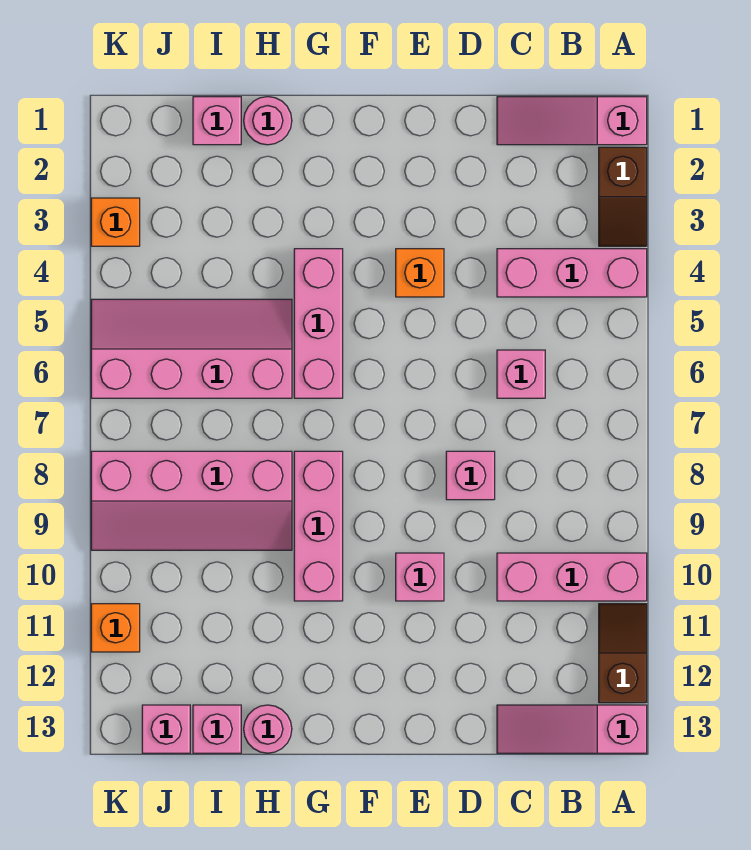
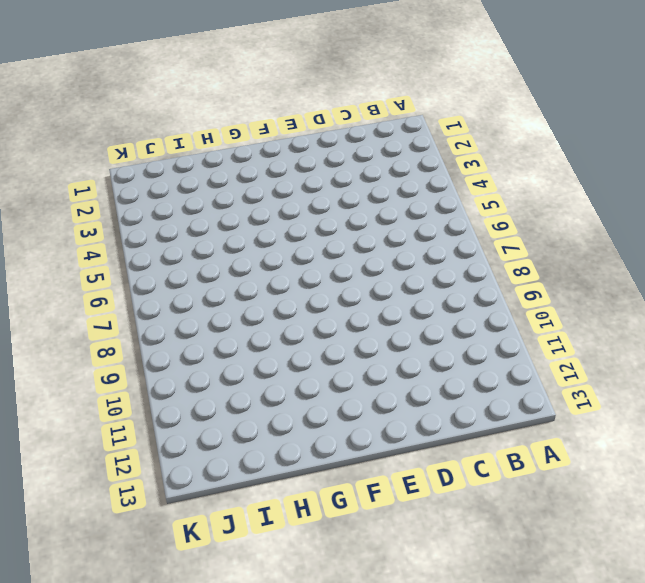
none -> pink 1x3 slope [497,97,647,145]
none -> brown 1x2 slope [599,147,647,246]
none -> pink 1x3 brick [497,249,647,297]

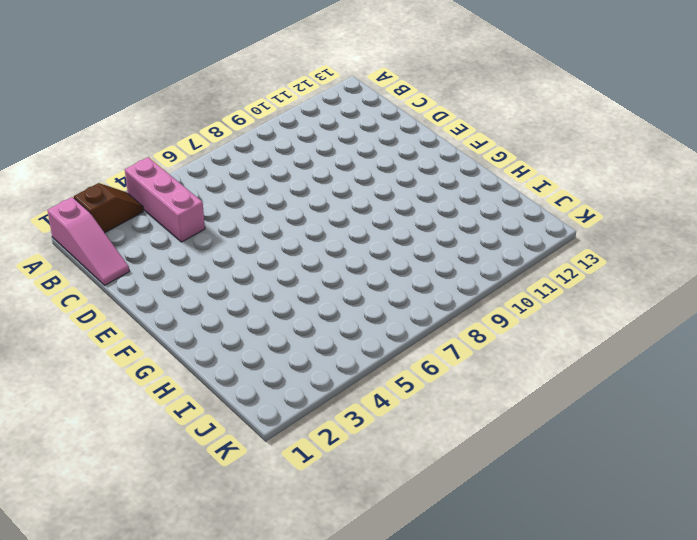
none -> pink 1x3 brick [497,553,647,601]
none -> brown 1x2 slope [599,604,647,703]
none -> pink 1x3 slope [497,705,647,753]

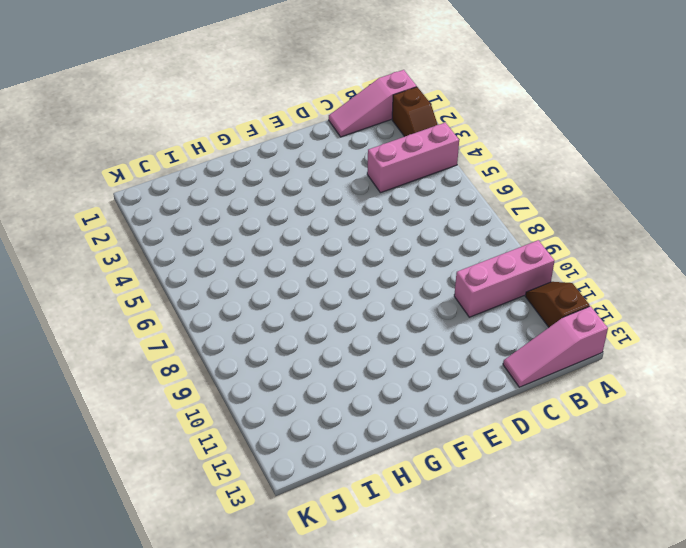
none -> pink 1x1 brick [497,350,545,398]
none -> pink 1x1 brick [446,451,495,500]
none -> orange 1x1 brick [396,249,444,297]

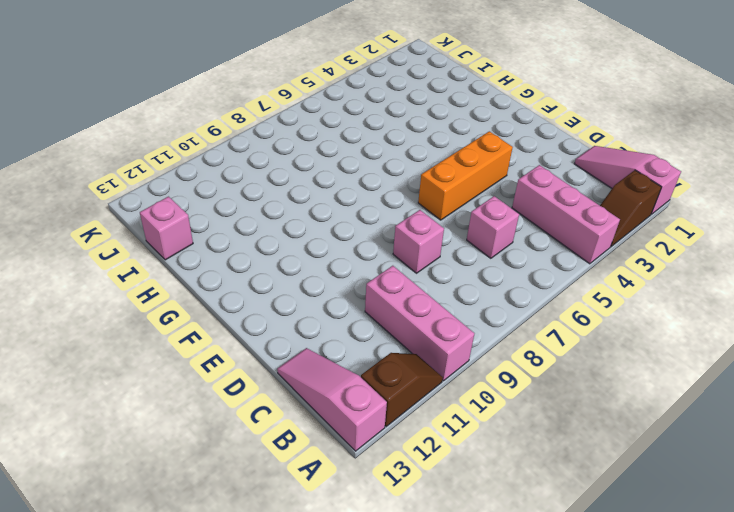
orange 1x3 brick [418,131,513,220] -> orange 1x1 brick [396,249,444,297]
none -> pink 1x1 brick [396,553,444,601]
none -> pink 1x3 brick [294,249,343,398]
none -> pink 1x3 brick [294,451,343,601]

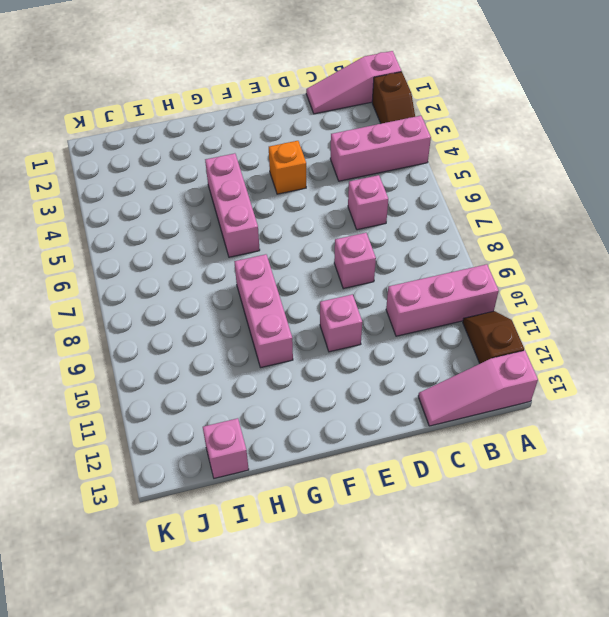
none -> pink 1x1 round brick [244,97,292,145]
none -> pink 2x4 slope [91,299,292,398]
none -> pink 2x4 slope [91,451,292,550]

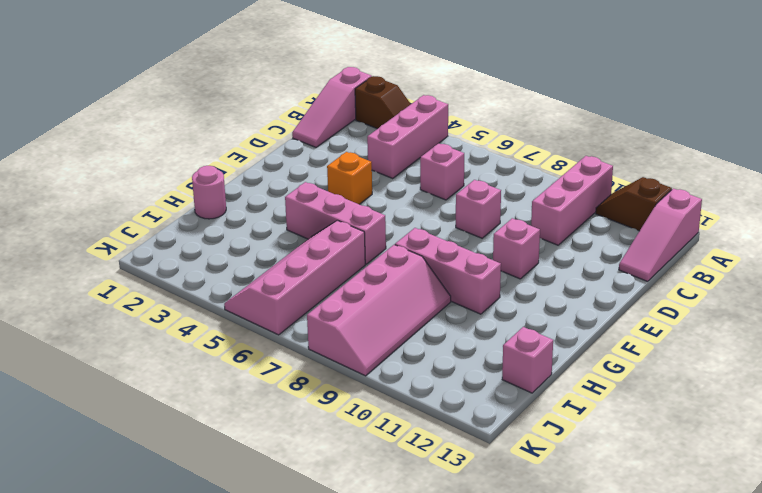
none -> pink 1x1 round brick [244,705,292,753]
none -> pink 1x1 brick [193,97,241,145]
none -> pink 1x1 brick [142,705,190,753]

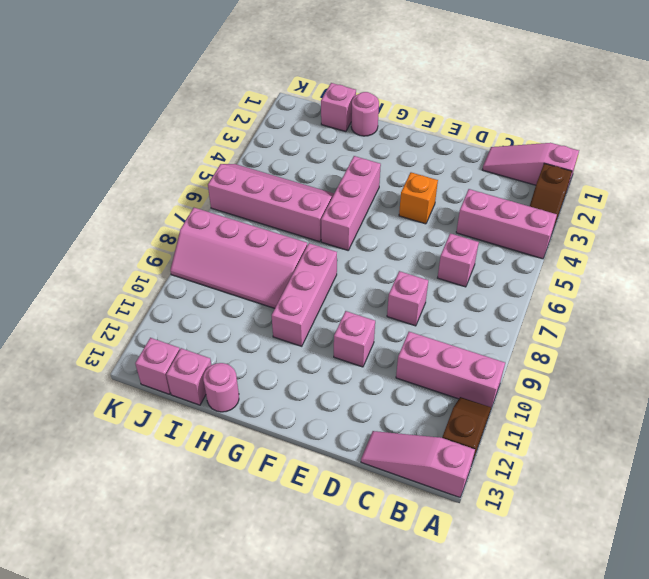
none -> orange 1x1 brick [91,198,140,246]
none -> orange 1x1 brick [91,604,140,652]

